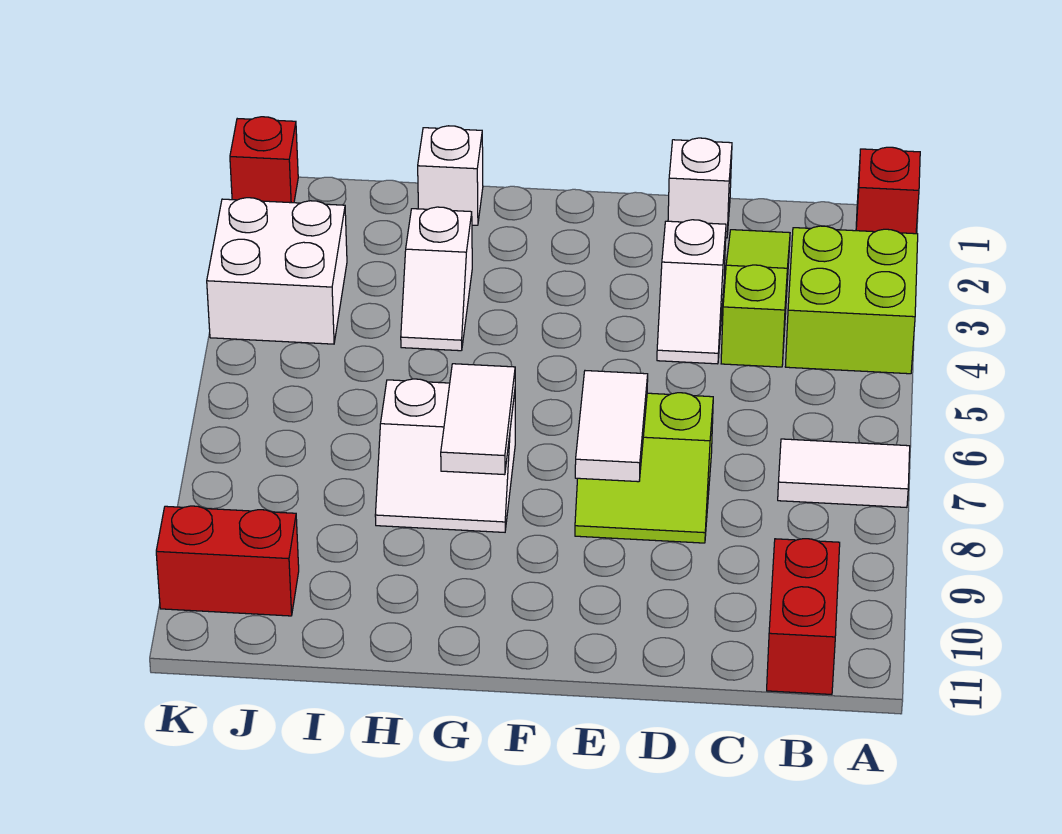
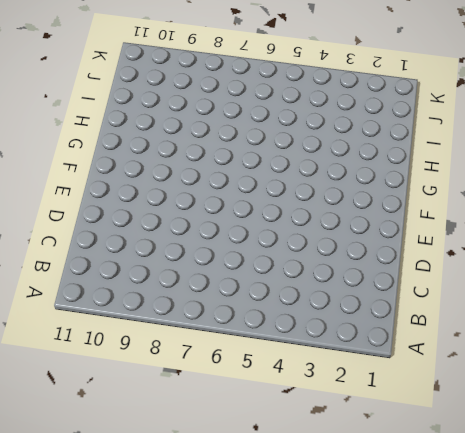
none -> red 1x1 brick [856,147,920,234]
none -> lime 2x2 brick [785,226,918,374]
none -> white 1x2 tile [778,439,910,507]

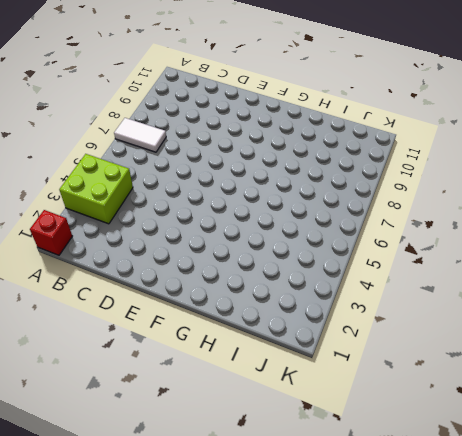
none -> red 1x2 brick [767,539,840,694]
none -> lime 1x3 slope [721,230,790,367]
none -> white 1x1 brick [668,138,732,238]

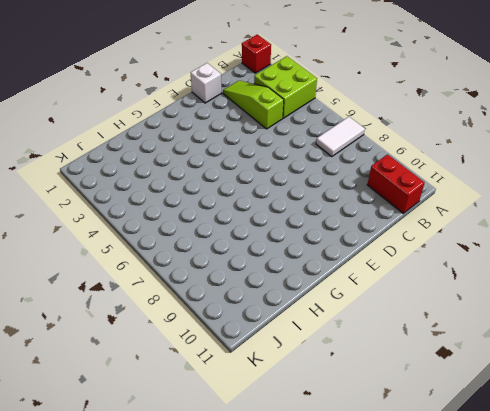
none -> white 1x2 slope [657,220,726,364]
none -> lime 2x2 slope [575,393,713,543]
none -> white 2x2 slope [375,379,515,532]

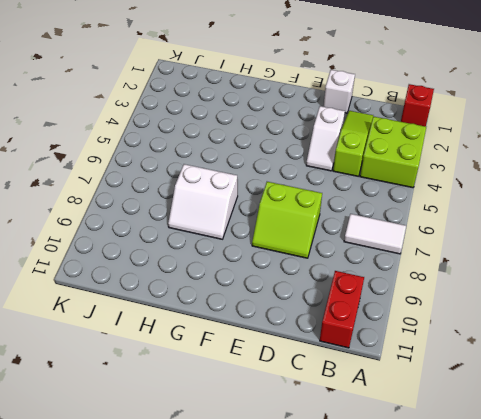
none -> white 1x1 brick [418,126,483,225]
none -> white 1x2 slope [401,207,472,351]
none -> white 2x2 brick [207,198,347,344]

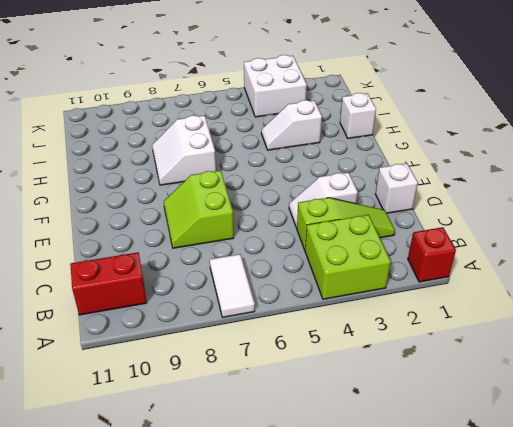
none -> red 1x2 brick [156,506,299,616]
none -> red 1x1 brick [230,117,298,203]
none -> white 1x2 tile [575,371,648,482]

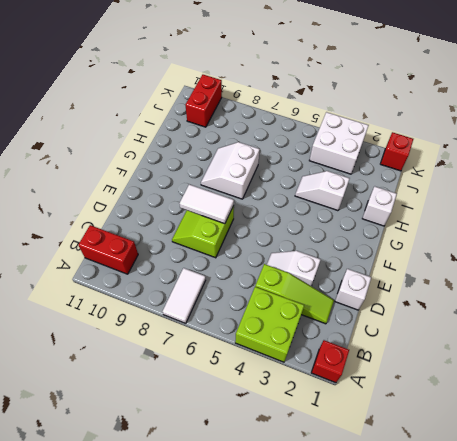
none -> white 1x2 tile [441,364,515,475]

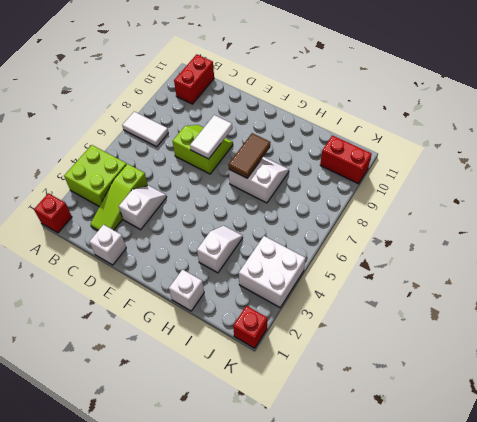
brown 1x2 tile [228,133,271,178] -> white 1x2 tile [441,364,515,475]

